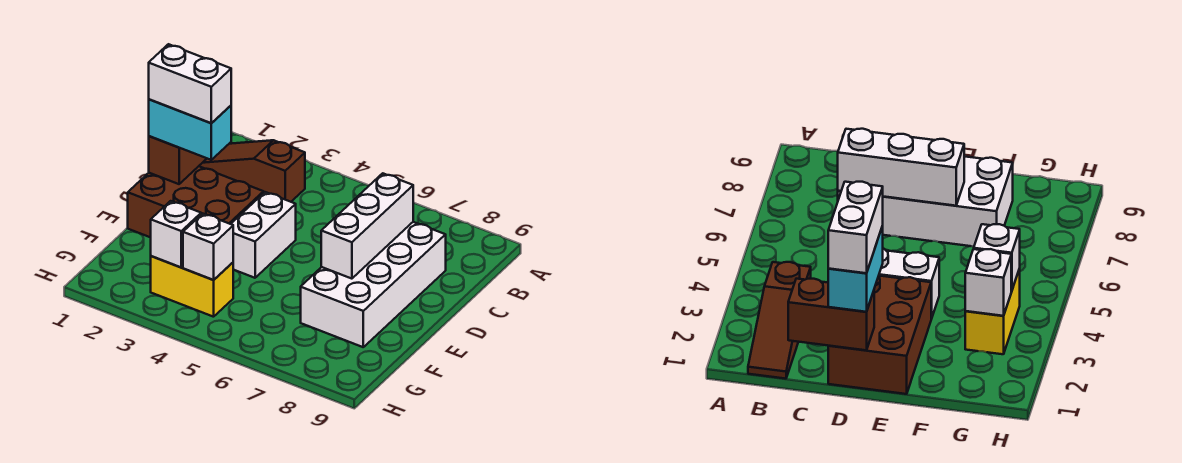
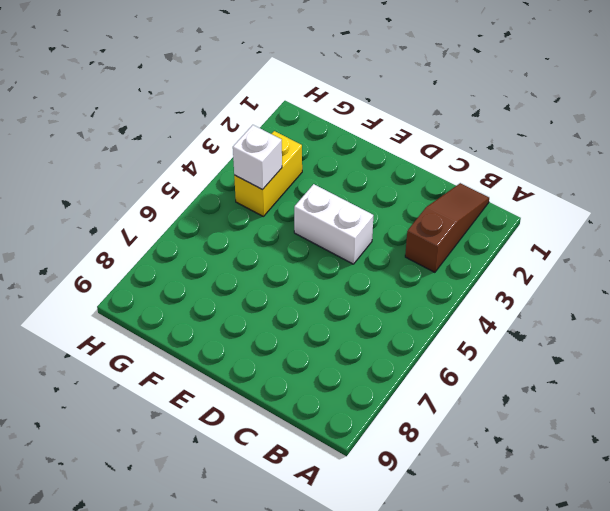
none -> white 2x4 brick [301,222,446,347]
none -> brown 2x3 brick [128,166,264,237]

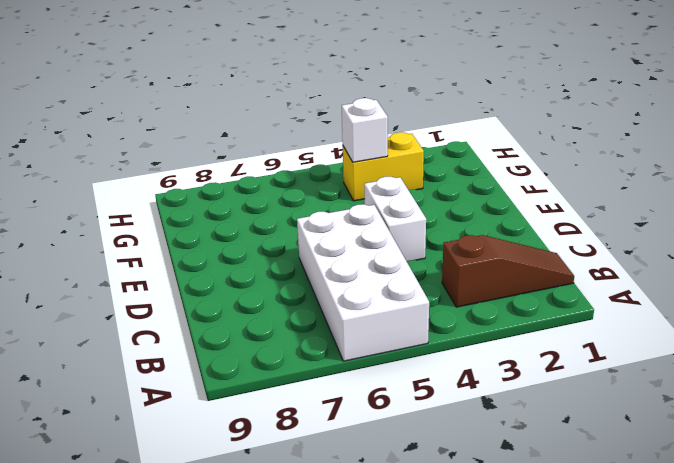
white 2x4 brick [297,204,429,361] -> white 2x4 brick moved to [301,222,446,347]
none -> brown 2x3 brick [128,166,264,237]
none -> brown 1x2 brick [149,136,207,184]

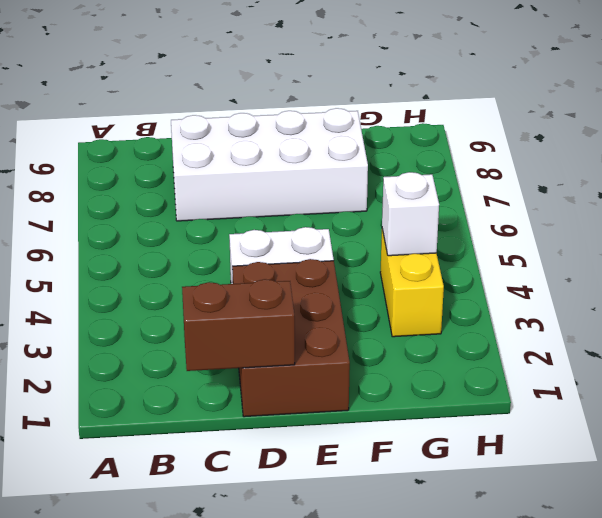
none -> brown 1x3 slope [199,140,305,202]
none -> white 1x3 brick [321,173,413,279]

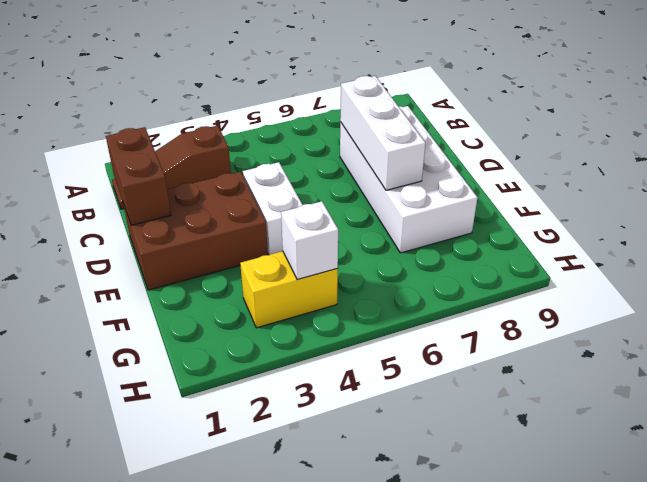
none -> white 1x1 brick [151,201,201,267]
none -> cyan 1x2 brick [149,99,231,160]

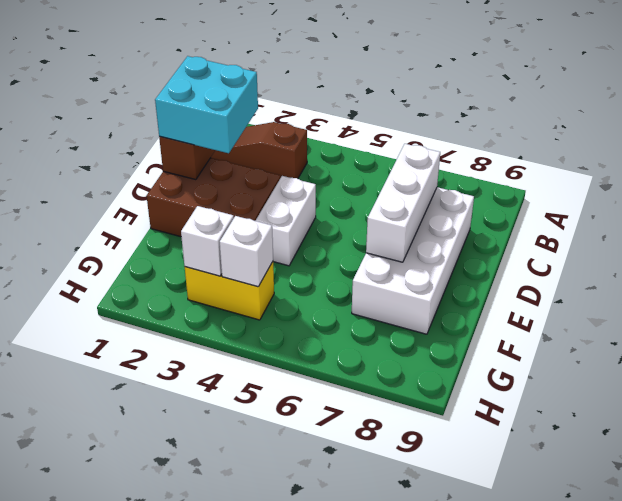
cyan 2x2 brick [155,56,258,153] -> cyan 1x2 brick [149,99,231,160]
none -> white 1x2 brick [149,44,231,123]

